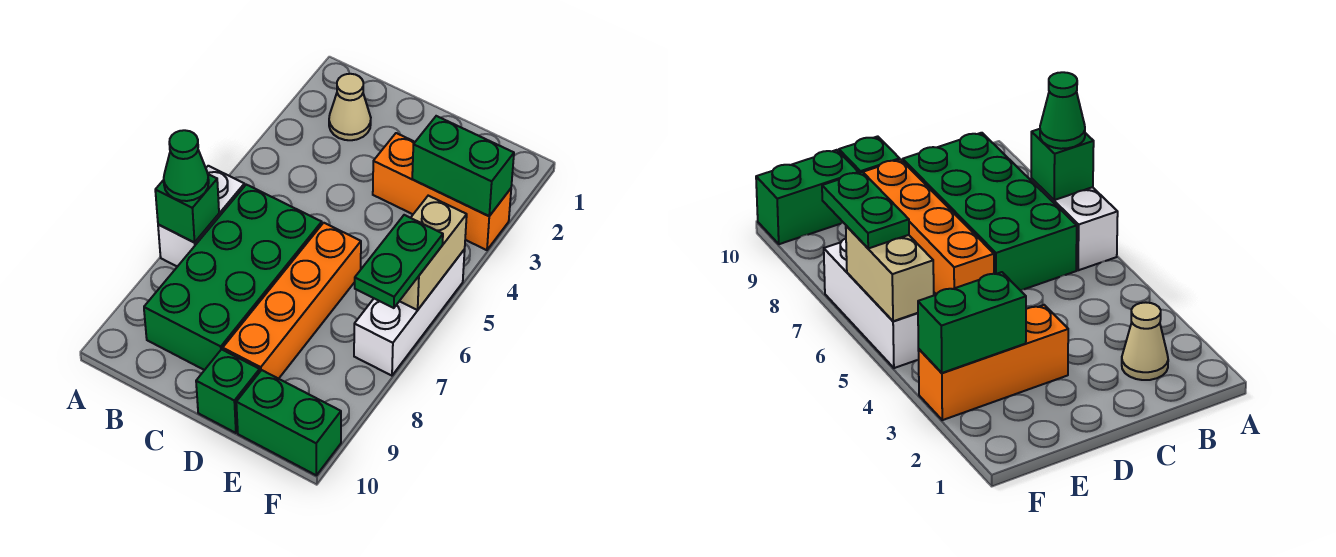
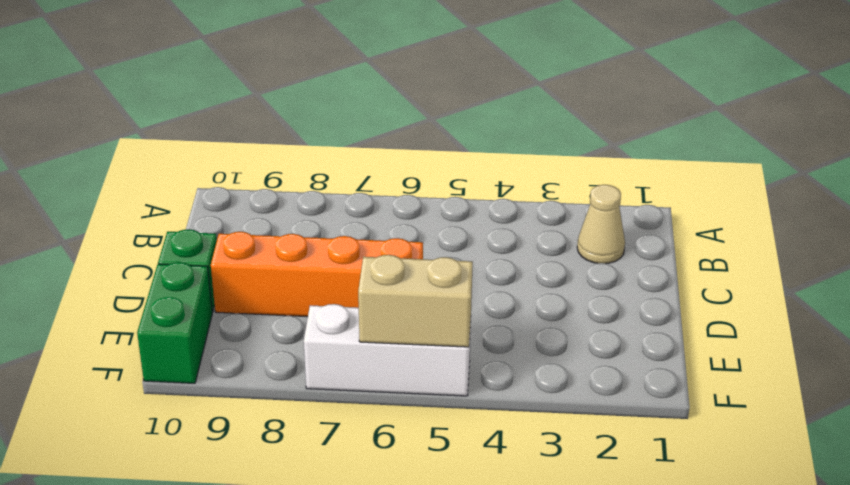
none -> white 1x2 brick [158,166,244,267]
none -> green 2x4 brick [144,185,322,370]
none -> orange 1x3 brick [373,133,511,250]

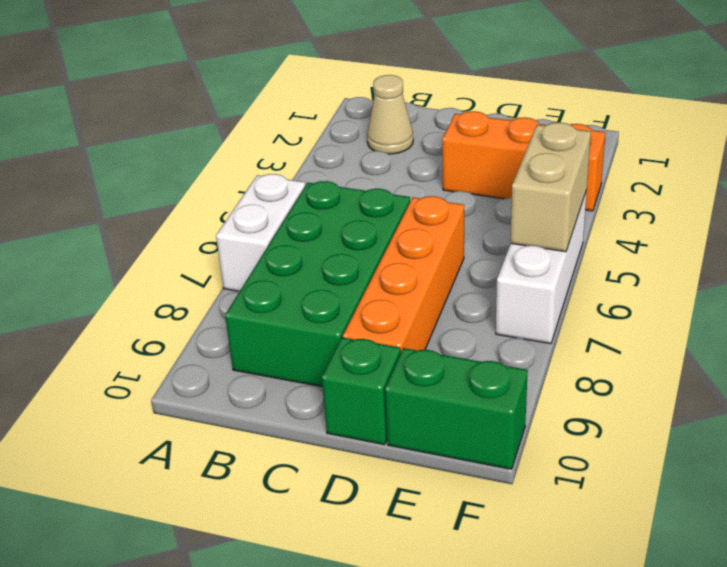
none -> green 1x1 brick [155,174,219,243]
none -> green 1x2 brick [412,116,514,216]
none -> green 1x1 cone [164,130,209,201]

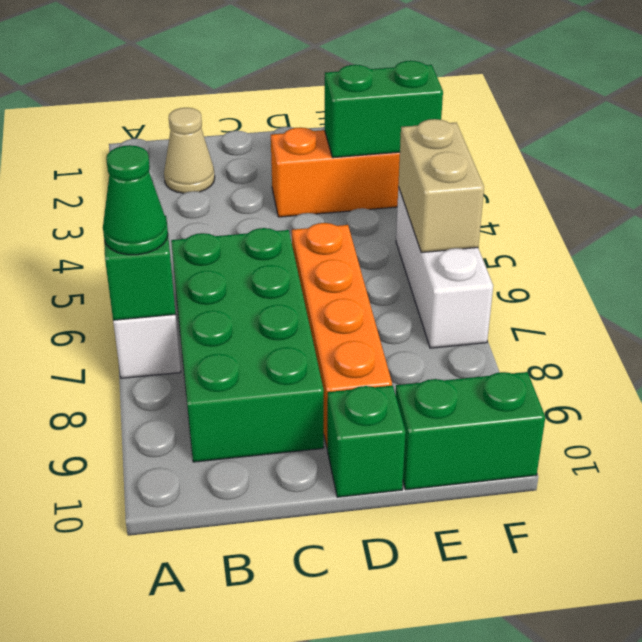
none -> green 1x2 plate [355,215,443,308]

